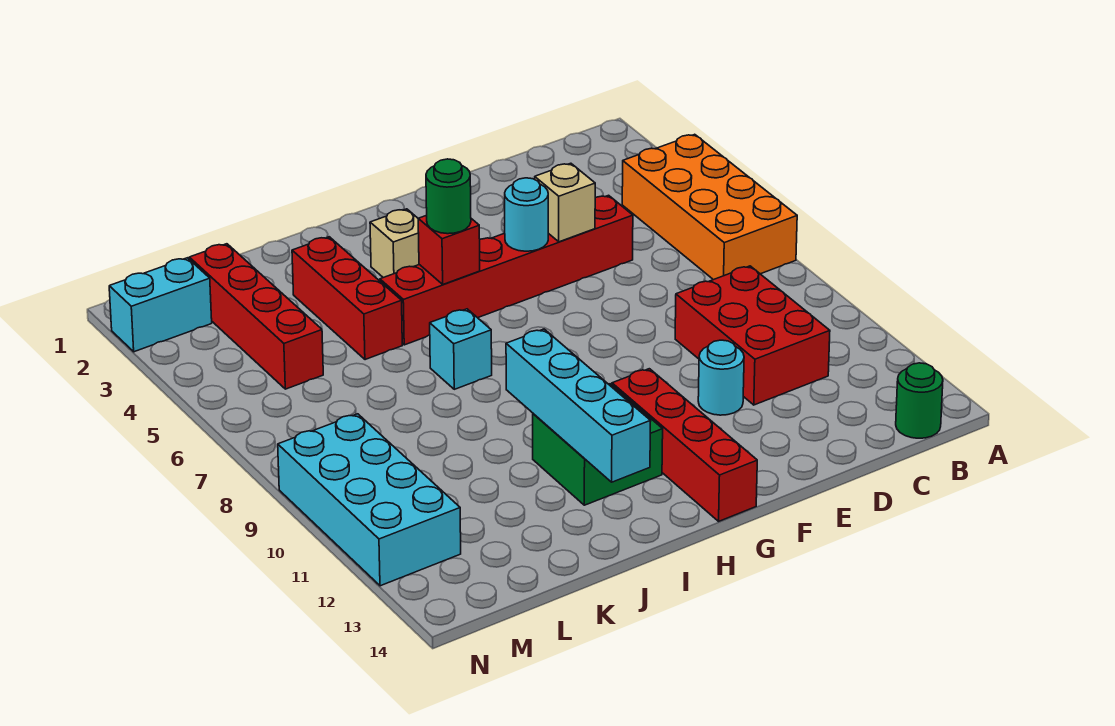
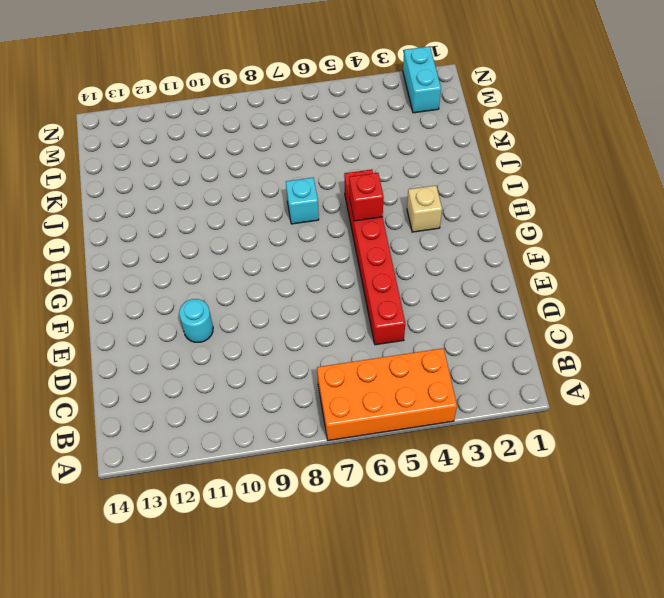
none -> green 1x1 round brick [896,363,943,438]
none -> red 2x3 brick [675,266,830,405]
none -> red 1x4 brick [612,369,757,521]

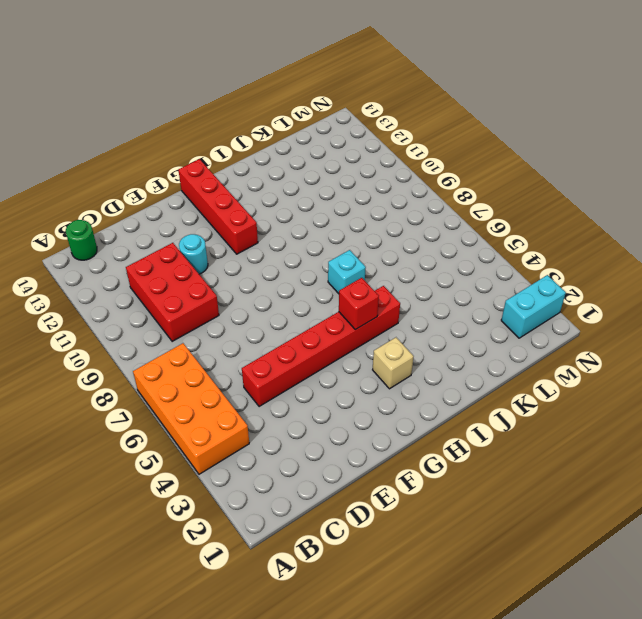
none -> green 2x2 brick [533,384,663,505]
none -> red 1x3 brick [292,237,402,360]
none -> red 1x4 brick [189,244,323,389]

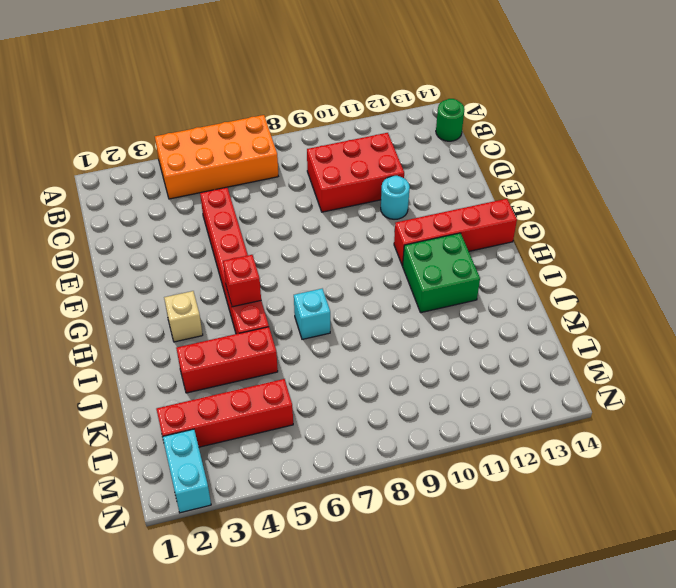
none -> cyan 2x4 brick [278,414,461,586]
none -> tan 1x1 brick [535,163,595,242]
none -> cyan 1x1 round brick [505,178,548,251]

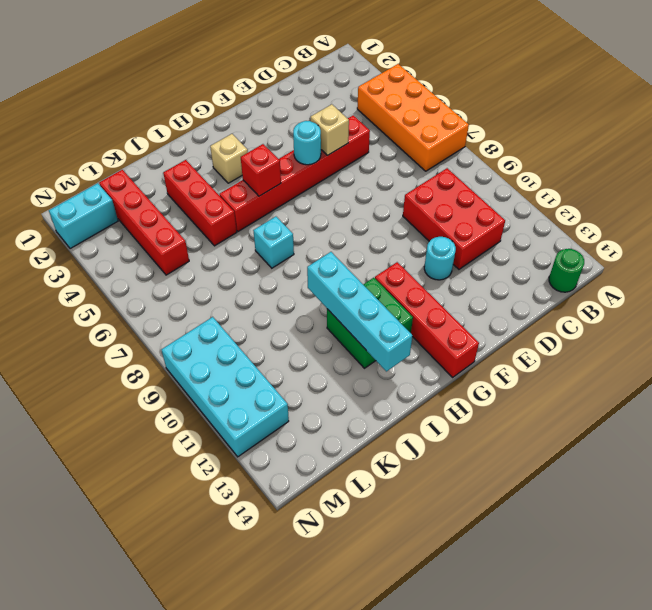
none -> green 1x1 round brick [426,159,471,234]

